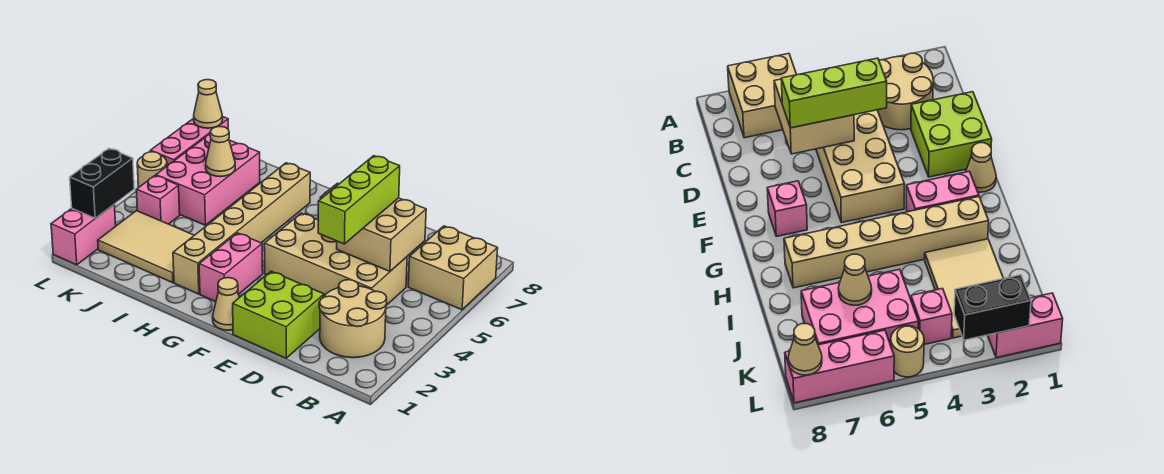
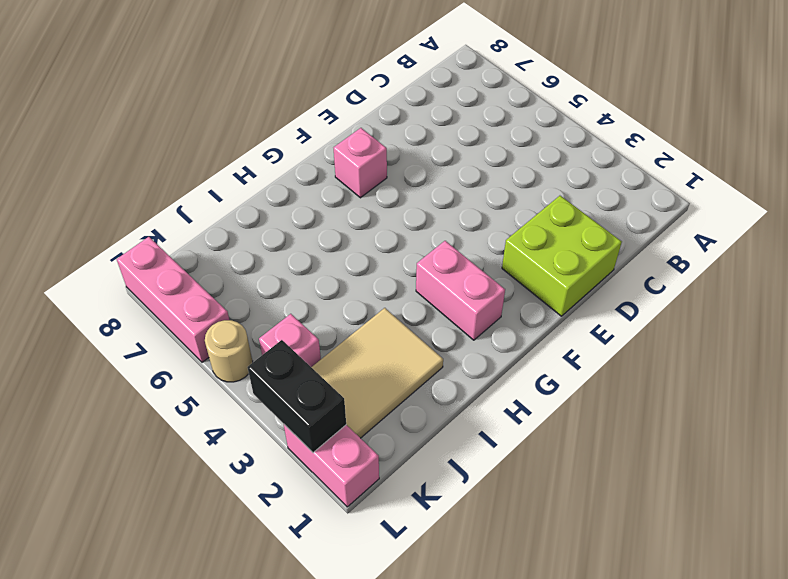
none -> tan 2x2 brick [408,226,498,310]
none -> tan 2x2 round brick [319,280,387,358]
none -> tan 2x4 brick [264,213,407,305]

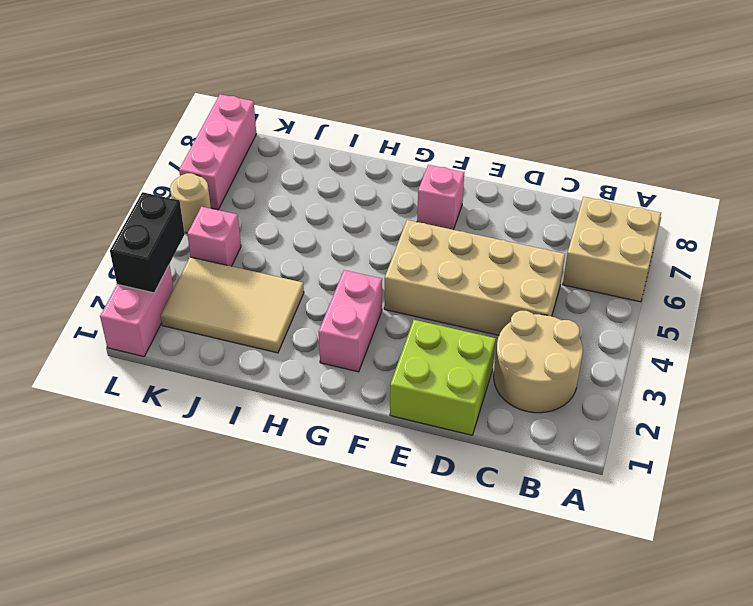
none -> tan 1x1 cone [213,278,239,330]
none -> tan 1x6 brick [173,163,310,294]
none -> pink 2x3 brick [156,134,260,225]

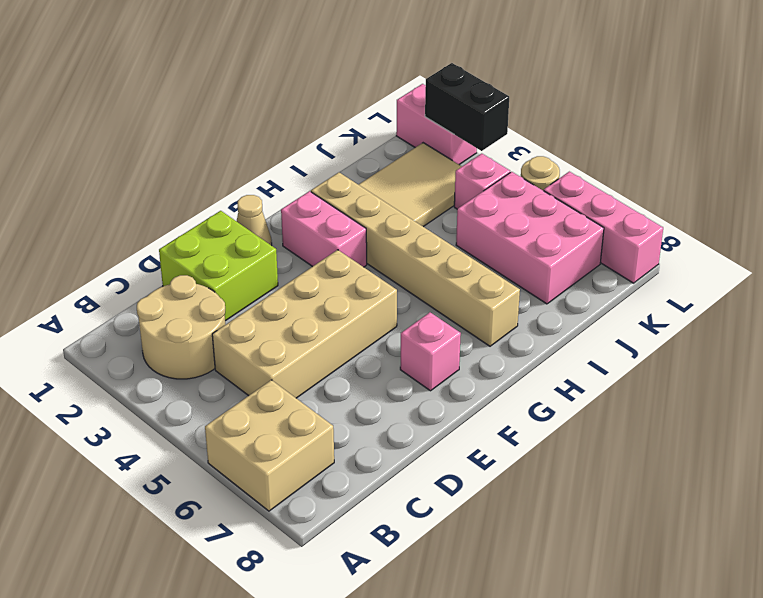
none -> tan 2x2 brick [337,198,426,271]
none -> tan 1x1 cone [206,127,235,177]
none -> tan 1x1 cone [194,80,223,128]

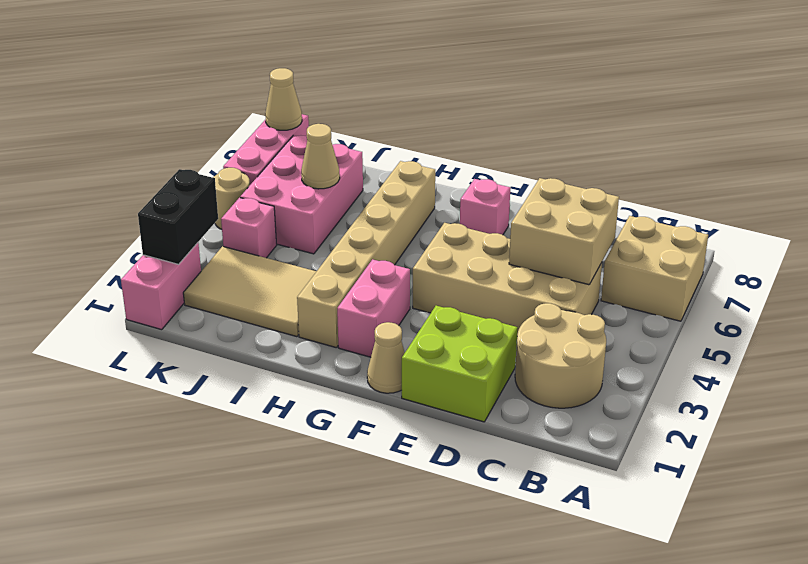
none -> lime 1x3 brick [318,156,400,244]

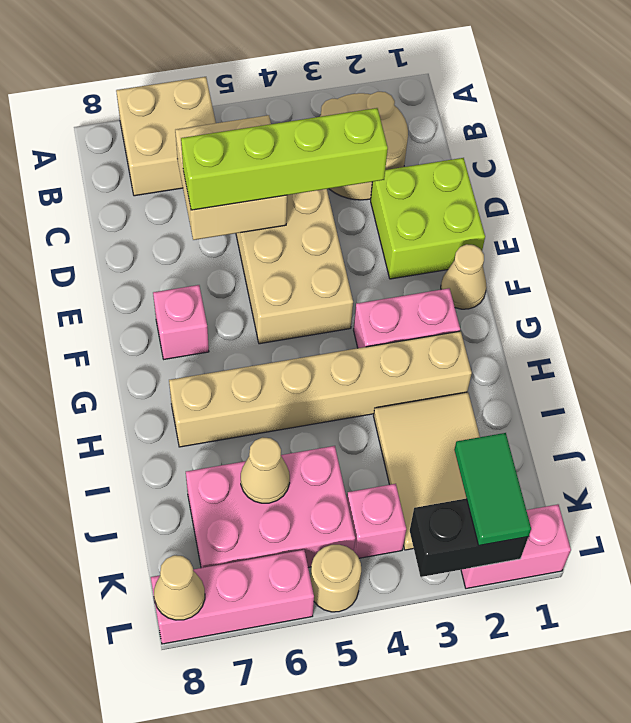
lime 1x4 brick [181,108,388,210] -> lime 1x3 brick [318,156,400,244]
green 1x2 tile [454,433,531,545] -> none

